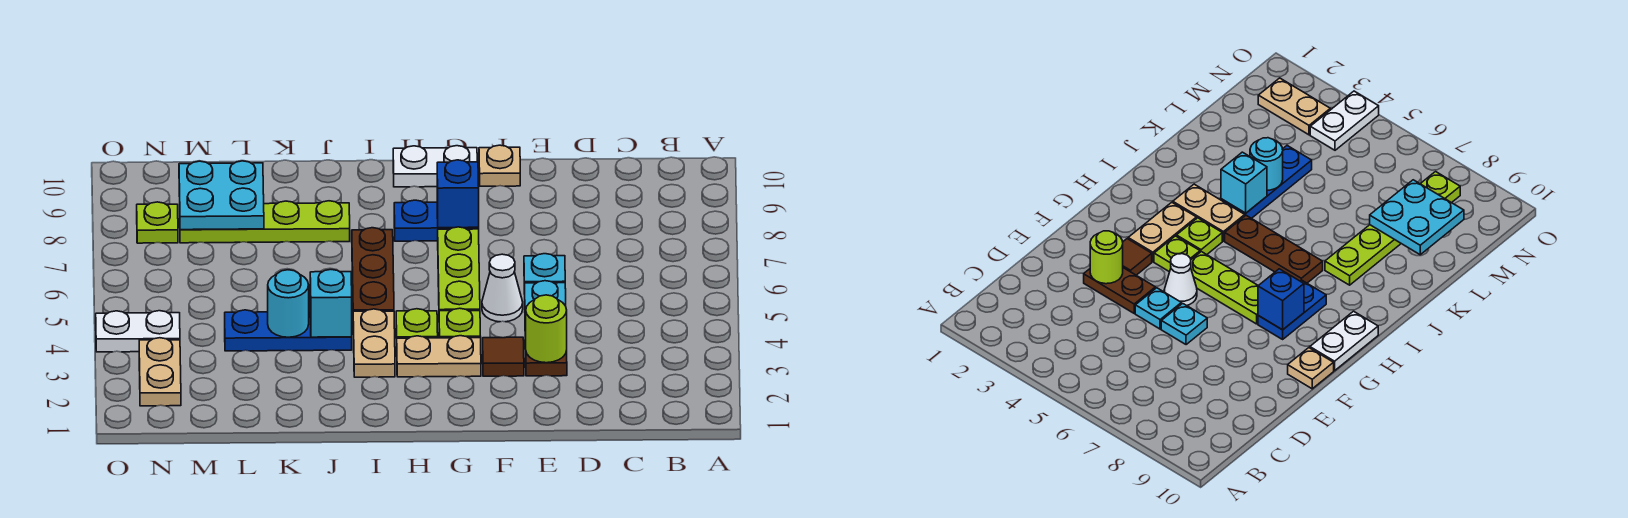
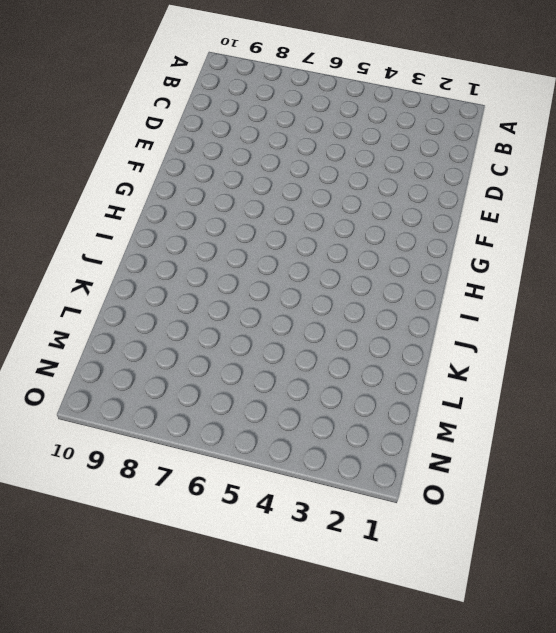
none -> brown 1x2 plate [525,310,567,376]
none -> cyan 1x1 plate [525,281,566,310]
none -> cyan 1x1 plate [524,254,565,294]

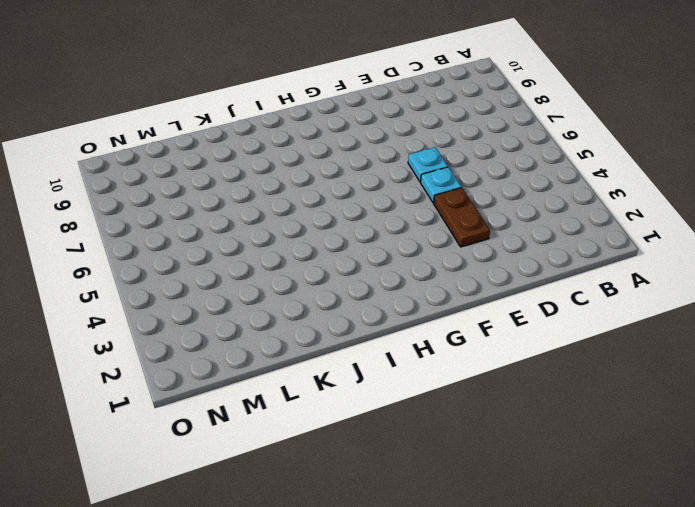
none -> brown 1x1 tile [483,337,524,376]
none -> white 1x1 cone [482,254,523,322]
none -> tan 1x1 plate [479,145,520,186]

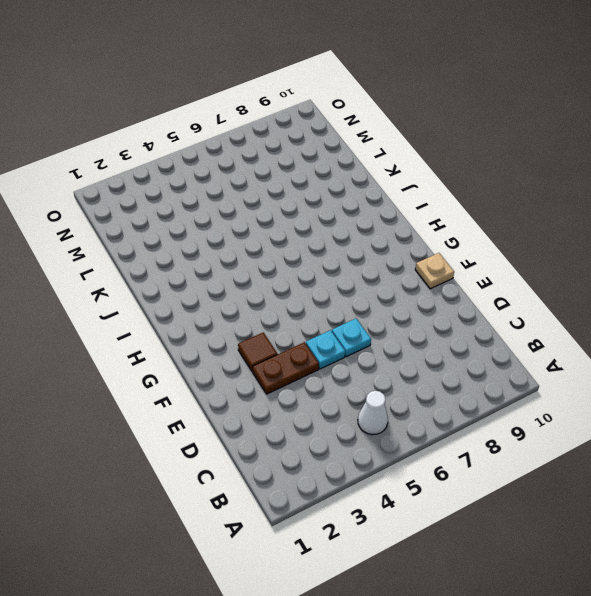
white 1x1 cone [358,391,388,435] -> white 1x1 cone moved to [482,254,523,322]
none -> tan 1x2 plate [397,336,481,377]
none -> lime 1x1 plate [439,308,481,338]
none -> lime 1x3 plate [438,227,480,311]

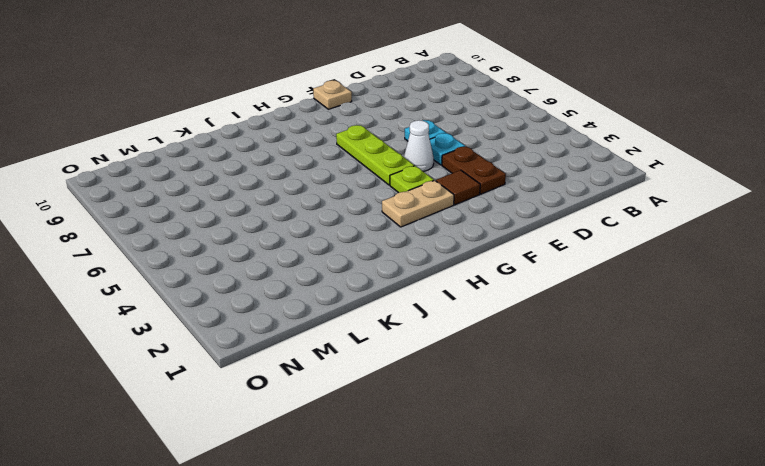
none -> blue 1x2 plate [394,200,479,241]
none -> white 1x2 plate [393,146,477,187]
none -> lime 1x1 plate [396,309,438,338]

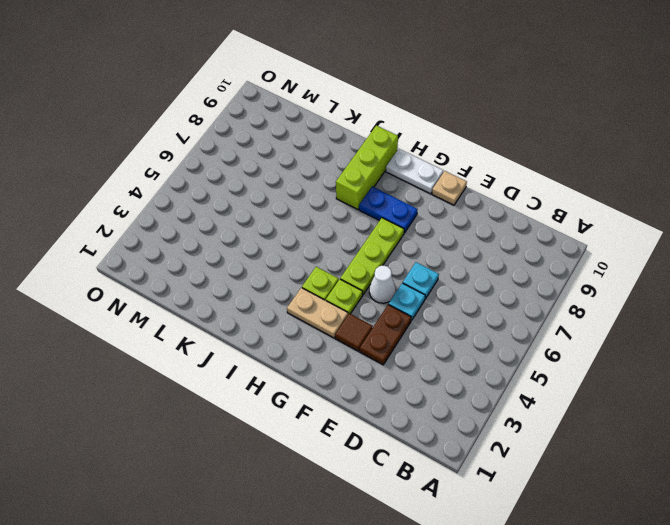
lime 1x3 brick [336,126,398,210] -> none
none -> tan 1x2 plate [353,309,395,377]
none -> brown 1x3 plate [352,228,394,311]
none -> blue 1x3 plate [225,310,352,351]

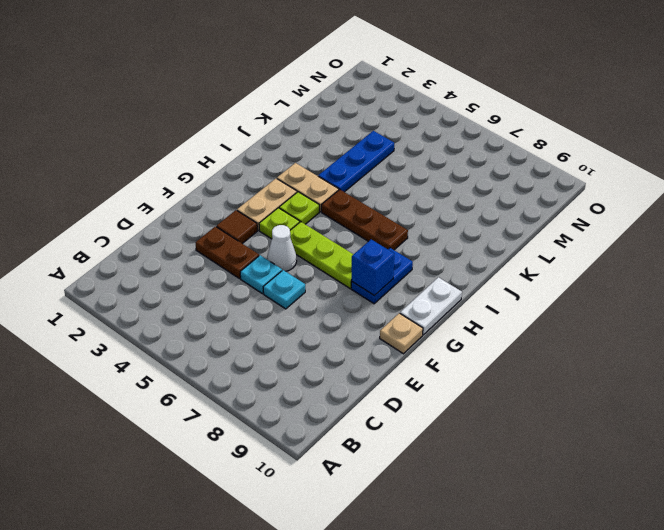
none -> lime 1x4 plate [180,201,350,243]
none -> tan 1x2 plate [139,338,181,406]
none -> white 1x2 plate [96,311,180,352]

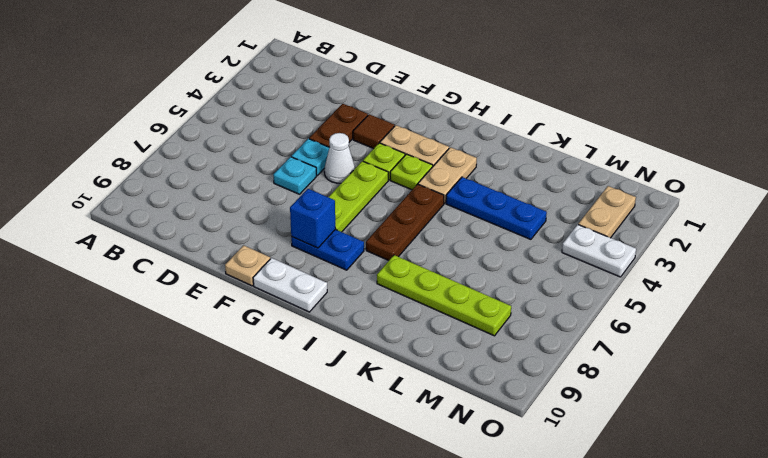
none -> lime 1x1 plate [137,202,178,243]
none -> lime 1x1 round brick [525,295,567,363]
none -> cyan 1x1 brick [310,270,352,337]

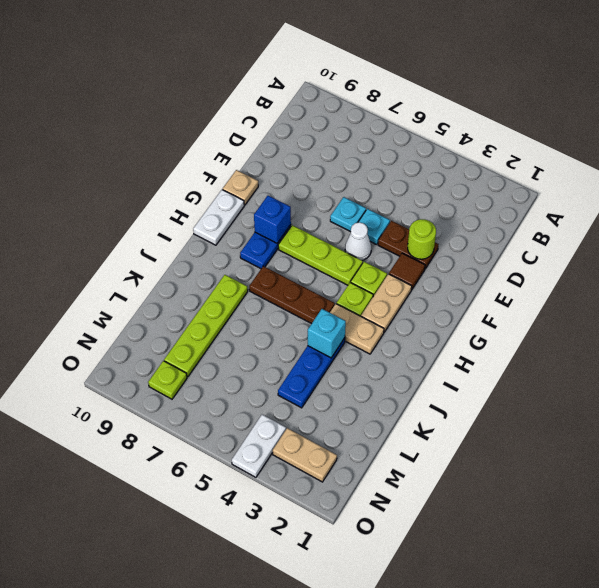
none -> cyan 1x1 round brick [268,270,309,337]
none -> cyan 2x2 plate [179,161,264,230]

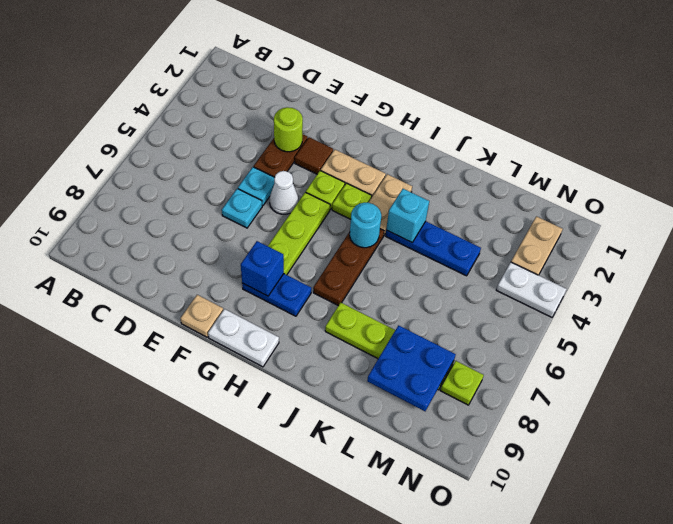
cyan 1x1 round brick [350,203,381,248] -> cyan 1x1 round brick moved to [268,270,309,337]
blue 2x2 plate [367,325,456,411] -> cyan 2x2 plate [179,161,264,230]

